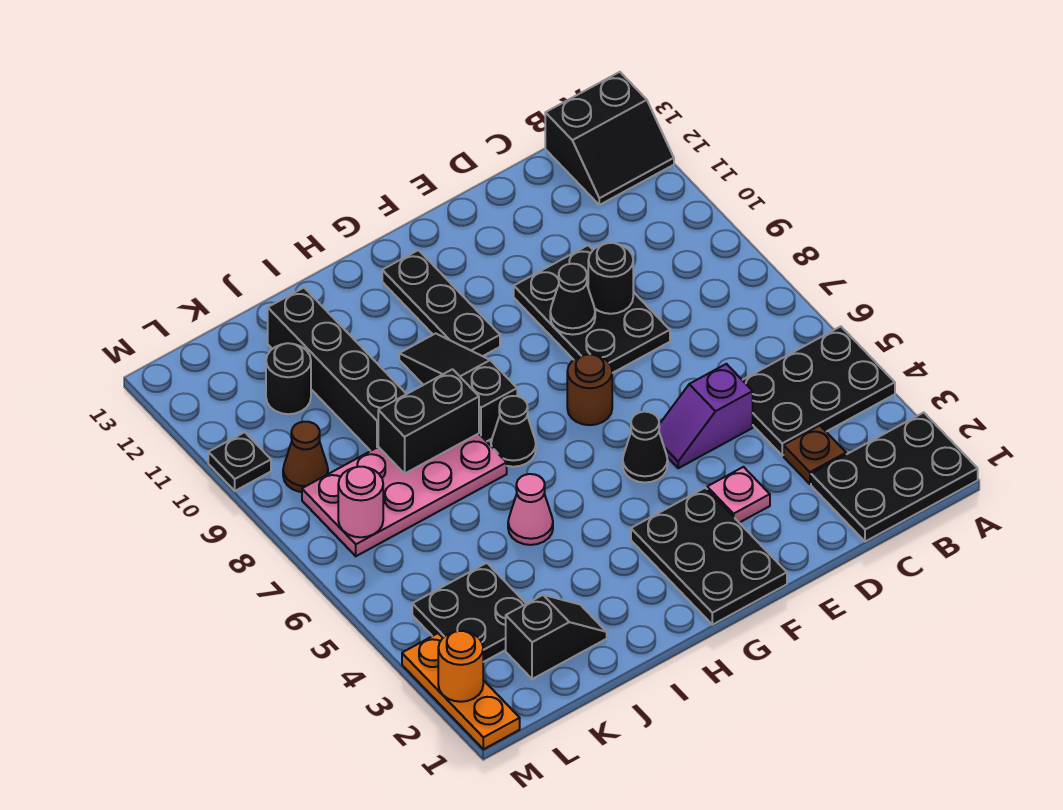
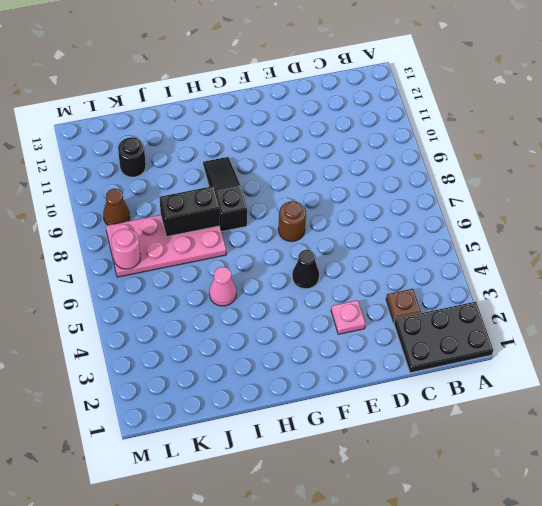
none -> black 2x3 plate [743,326,895,455]
none -> black 2x2 slope [545,72,674,205]
none -> purple 1x2 slope [659,364,753,468]

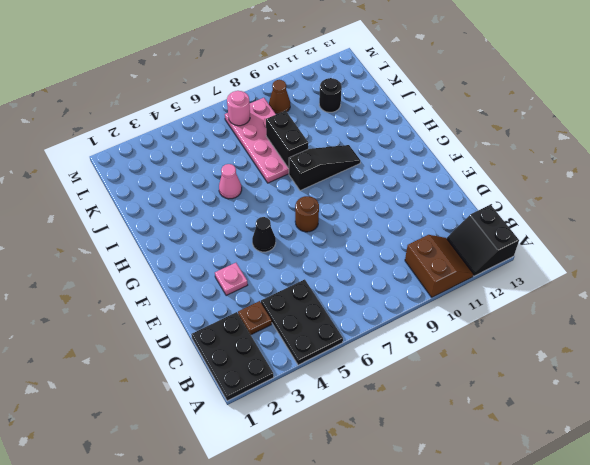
brown 2x2 slope [405,235,473,297] -> none
none -> purple 1x2 slope [659,364,753,468]
none -> black 2x3 plate [514,245,670,373]
none -> black 2x3 plate [631,488,787,625]

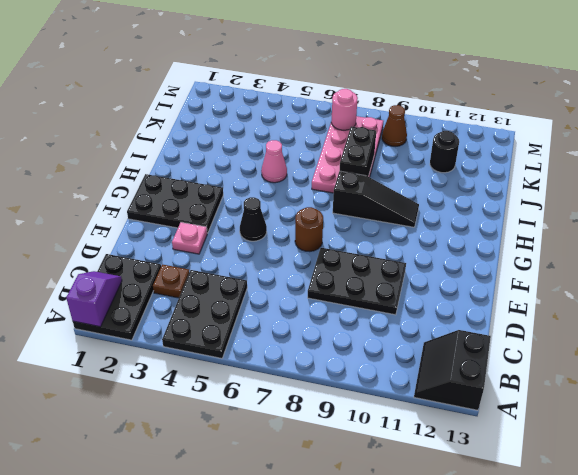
purple 1x2 slope [66,271,122,327] -> purple 1x2 slope moved to [659,364,753,468]
none -> black 1x3 plate [382,250,500,356]
none -> black 1x1 cone [491,396,536,467]
none -> black 1x2 slope [506,595,607,679]

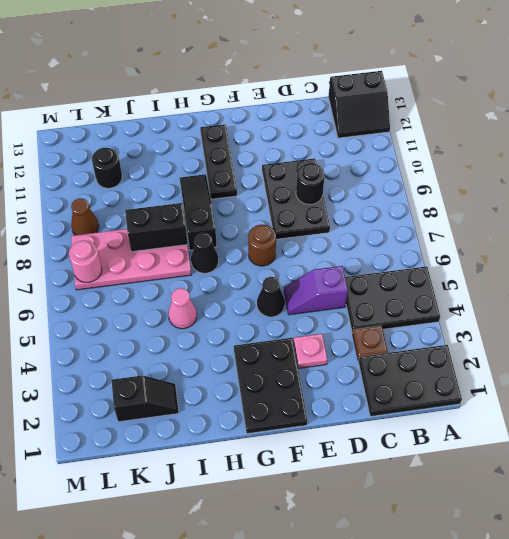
none -> black 1x4 brick [268,288,406,451]
none -> black 2x2 plate [412,563,526,662]
none -> orange 1x3 plate [402,633,520,749]

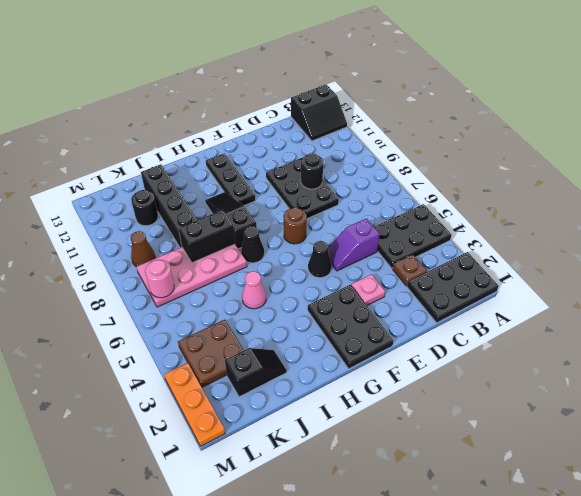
brown 2x2 plate [178,320,244,387] -> black 2x2 plate [412,563,526,662]
none -> black 1x1 plate [208,432,271,491]
none -> black 1x1 cone [550,264,595,335]
none -> orange 1x1 round brick [438,631,483,702]

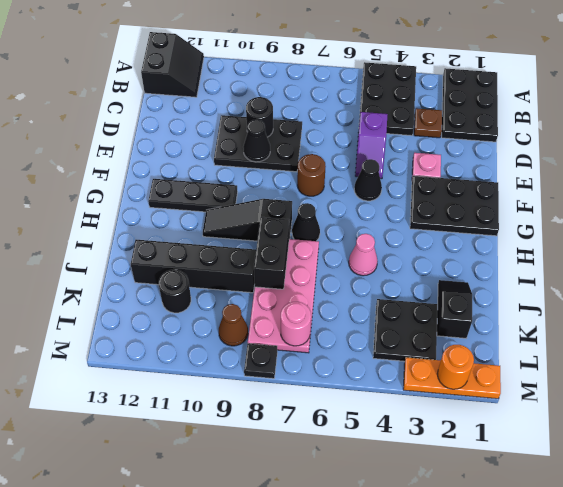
black 1x1 plate [244,343,277,379] -> black 1x1 plate moved to [208,432,271,491]

